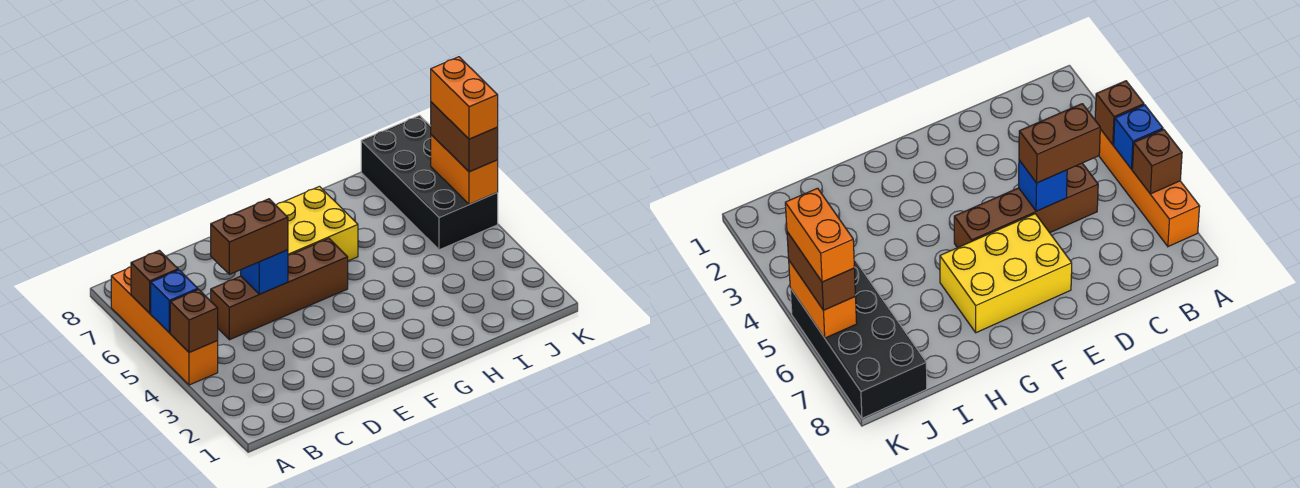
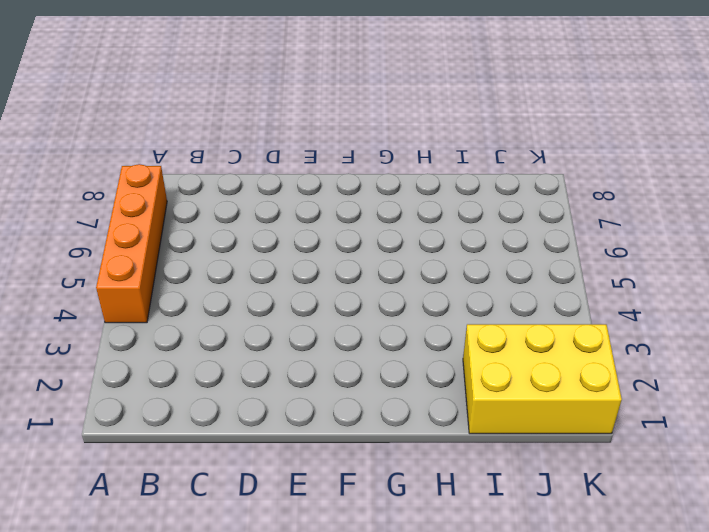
yellow 2x3 brick [463,324,622,434] -> yellow 2x3 brick moved to [276,186,358,261]
none -> brown 1x4 brick [211,238,348,340]
none -> black 2x4 brick [361,116,498,250]
none -> brown 1x1 brick [170,290,218,352]

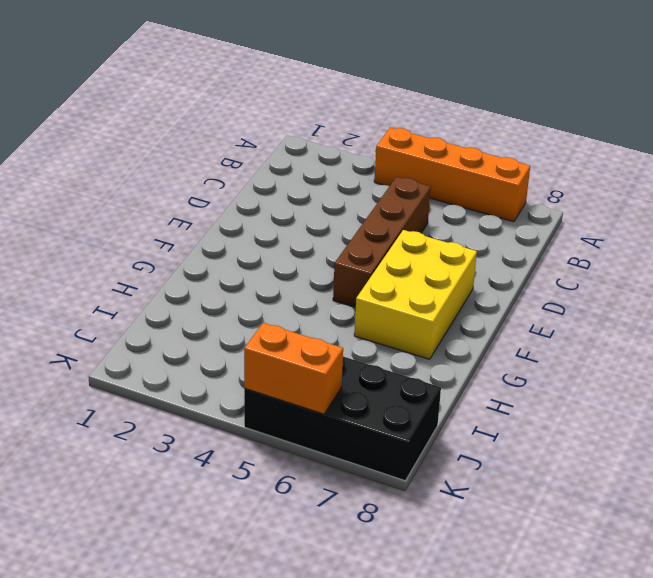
none -> brown 1x1 brick [170,290,218,352]
none -> blue 1x1 brick [151,270,198,333]
none -> brown 1x1 brick [131,250,178,313]

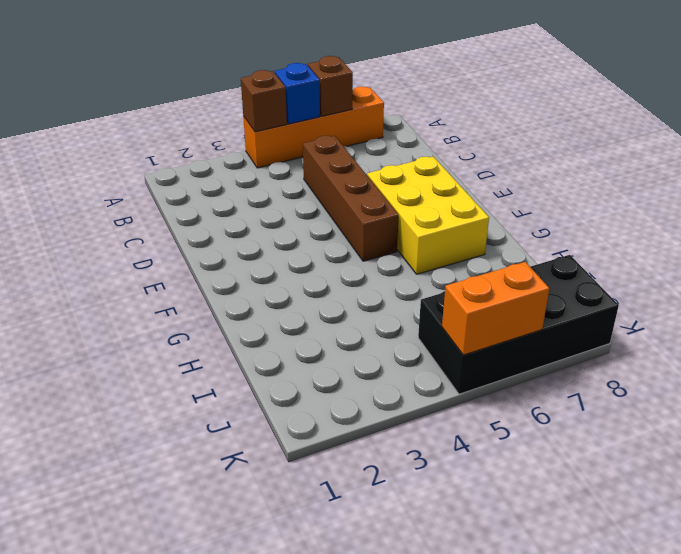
none -> blue 1x1 brick [241,250,288,294]
none -> brown 1x2 brick [211,199,288,274]
none -> brown 1x2 brick [431,102,498,172]

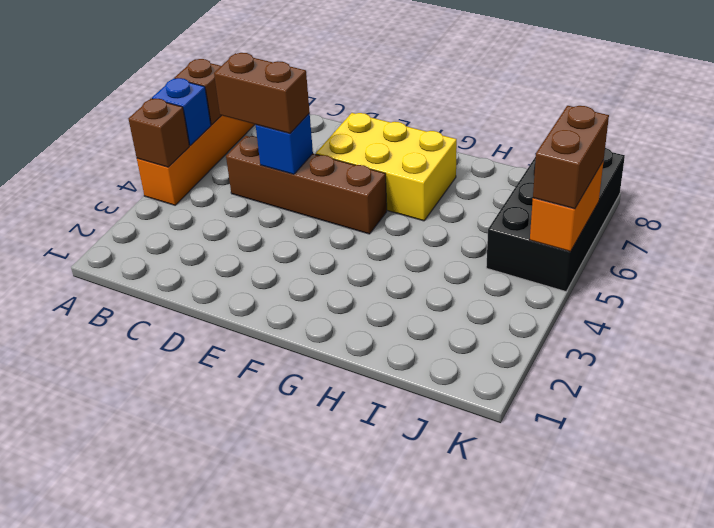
none -> orange 1x2 brick [431,57,498,139]

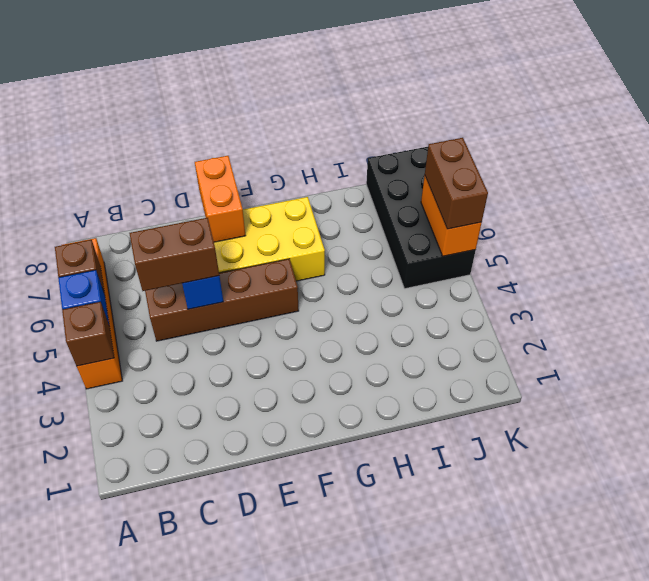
orange 1x2 brick [195,156,246,242] -> orange 1x2 brick moved to [431,57,498,139]

